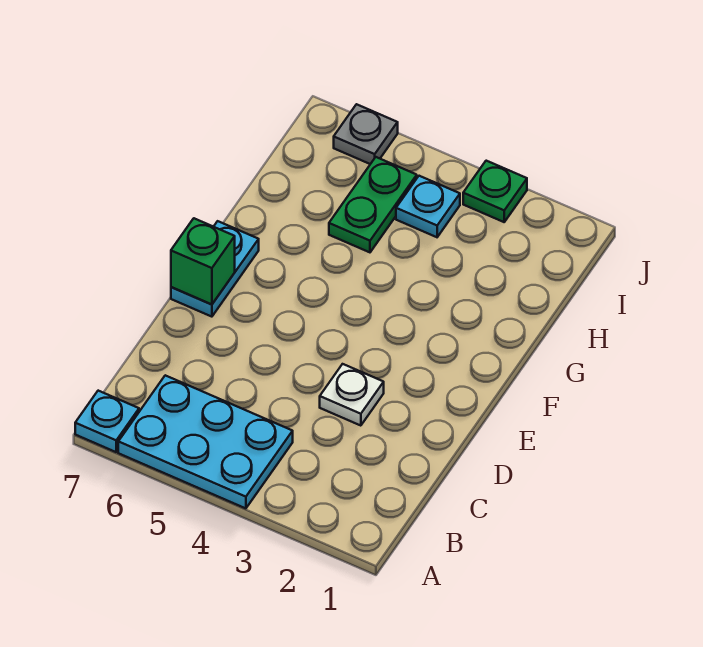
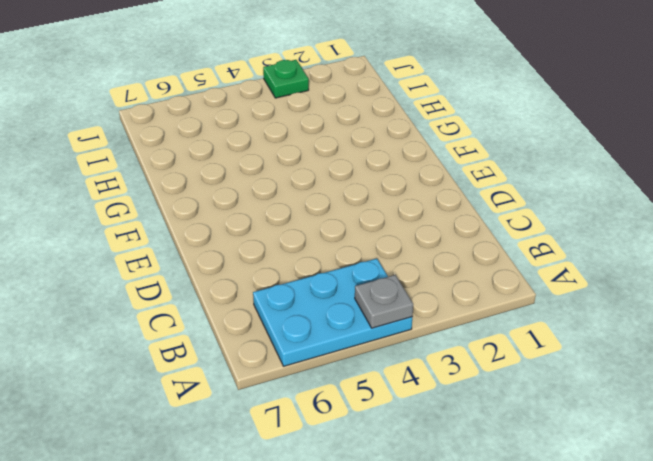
grey 1x1 plate [355,275,413,328] -> grey 1x1 plate moved to [334,104,398,164]
none -> cyan 1x1 plate [75,391,139,452]
none -> white 1x1 plate [320,364,384,426]

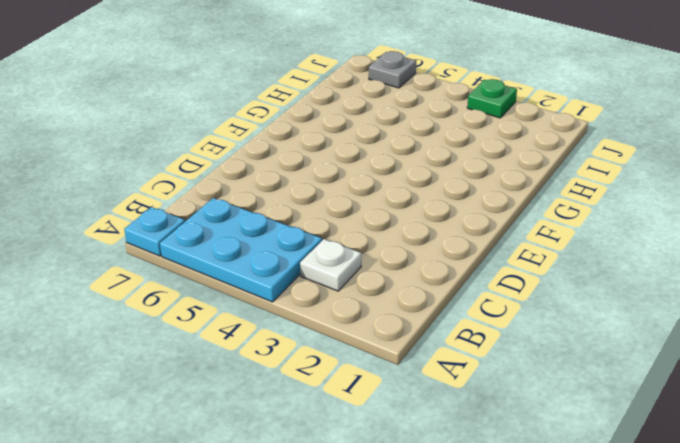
white 1x1 plate [300,239,361,291] -> white 1x1 plate moved to [320,364,384,426]
none -> cyan 1x2 plate [171,221,259,317]
none -> green 1x2 plate [329,157,417,252]

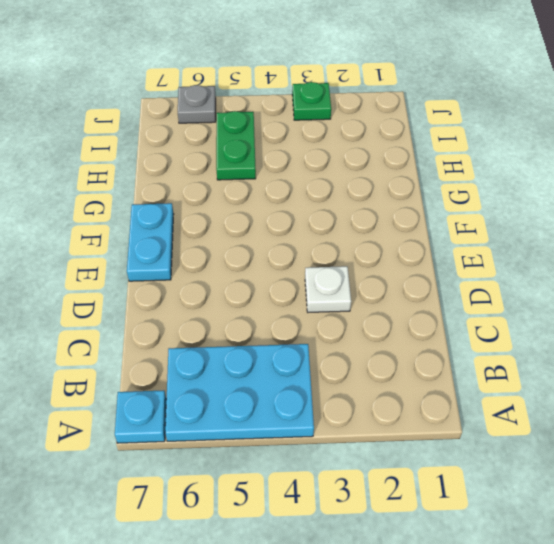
none -> cyan 1x1 plate [396,176,460,237]
none -> green 1x1 brick [171,218,235,305]

